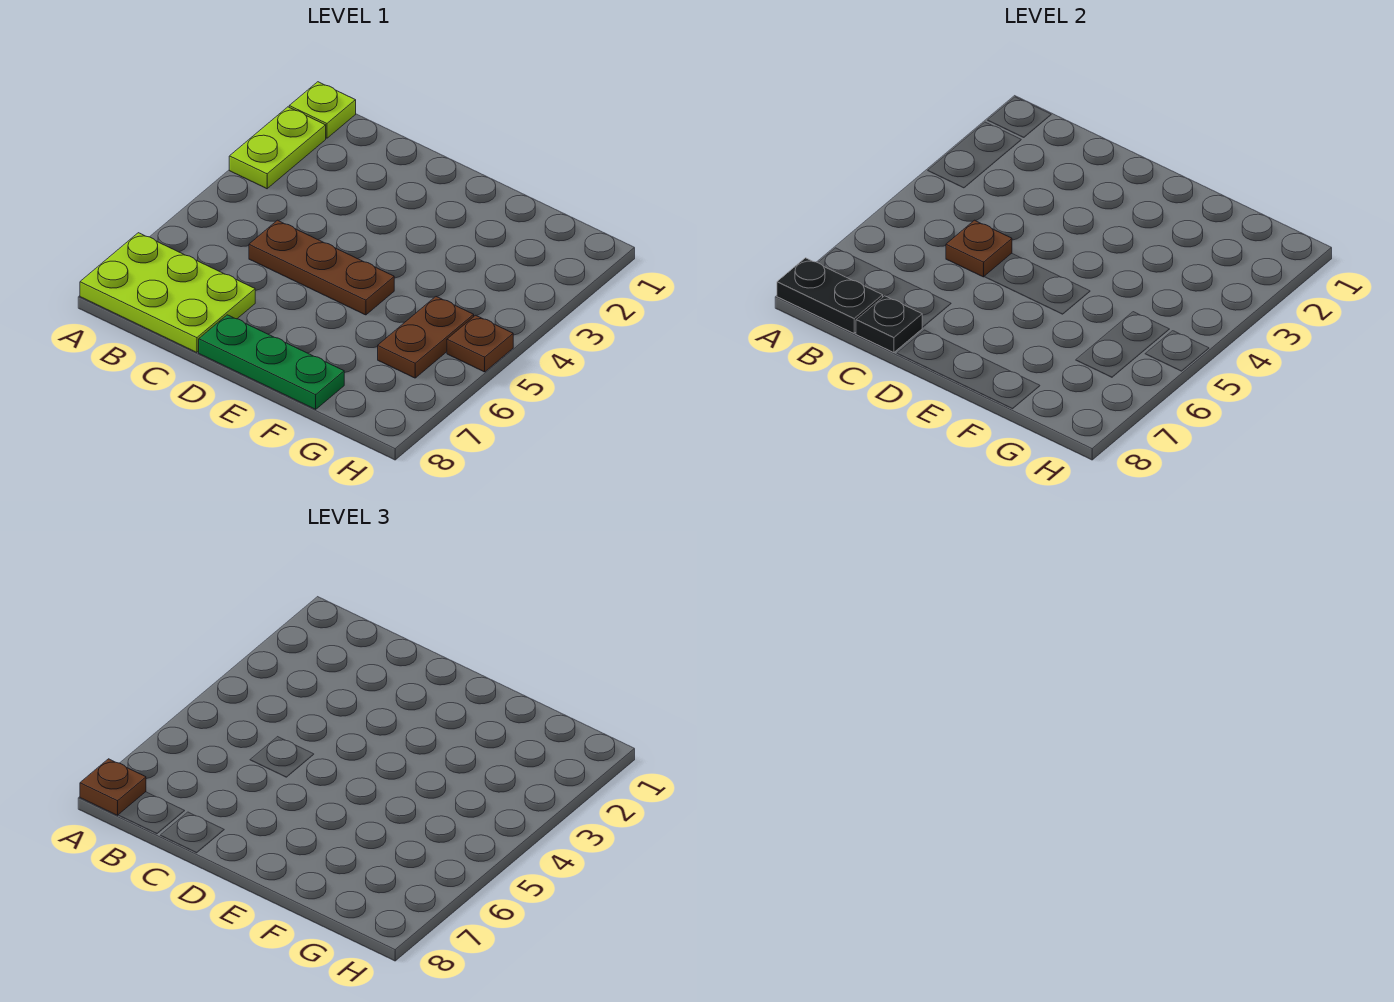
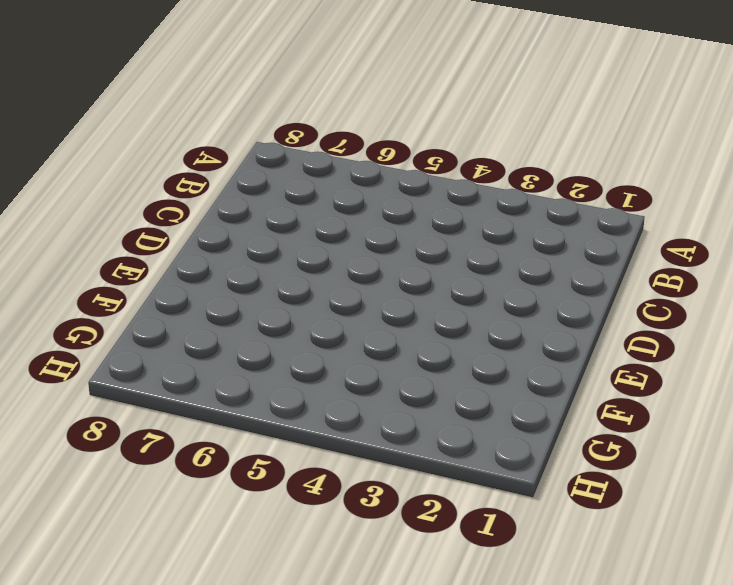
none -> lime 1x1 plate [289,82,356,138]
none -> lime 1x2 plate [229,107,326,189]

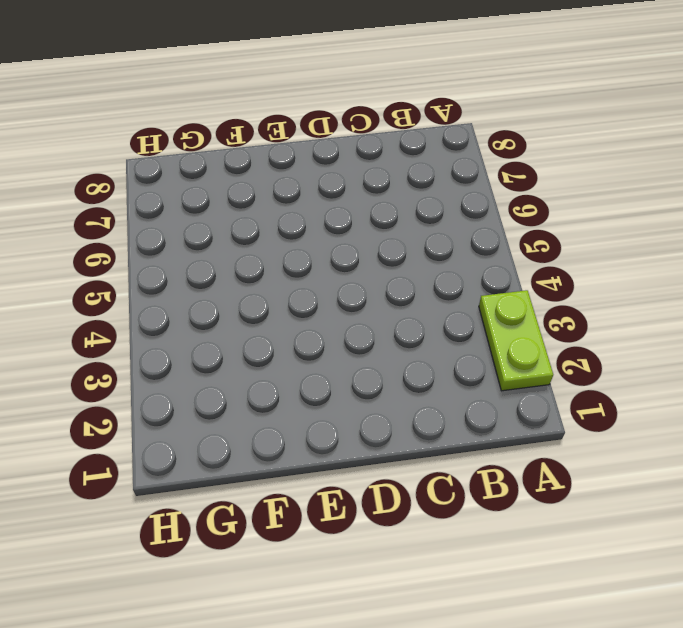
none -> lime 1x1 plate [289,82,356,138]
none -> lime 2x3 plate [80,233,255,352]

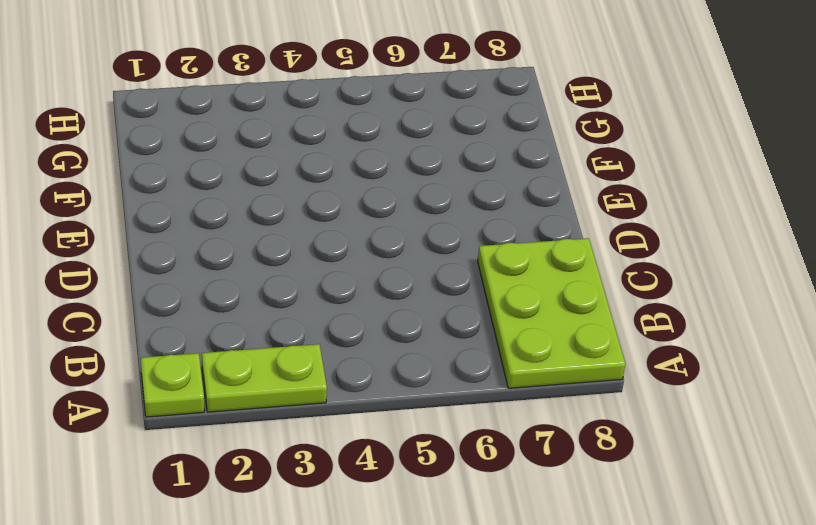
none -> brown 1x3 plate [249,220,394,315]
none -> green 1x3 plate [199,315,344,409]

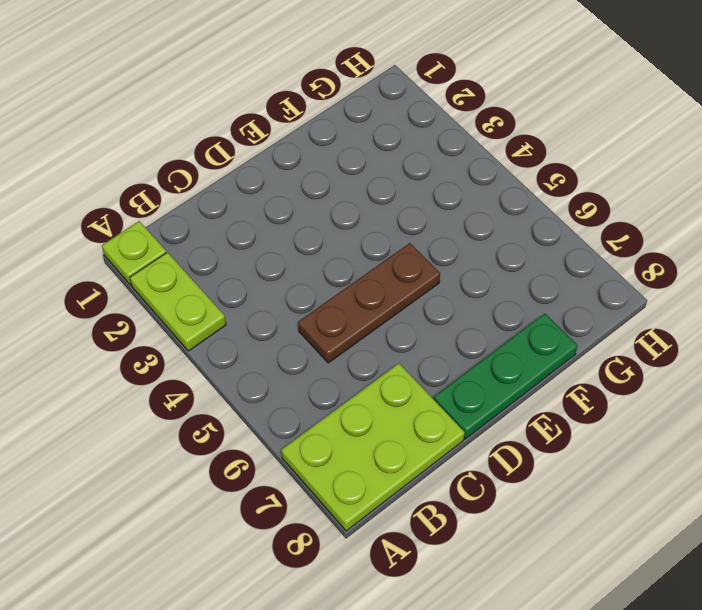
none -> brown 1x2 plate [378,297,474,378]
none -> brown 1x1 plate [447,315,513,372]

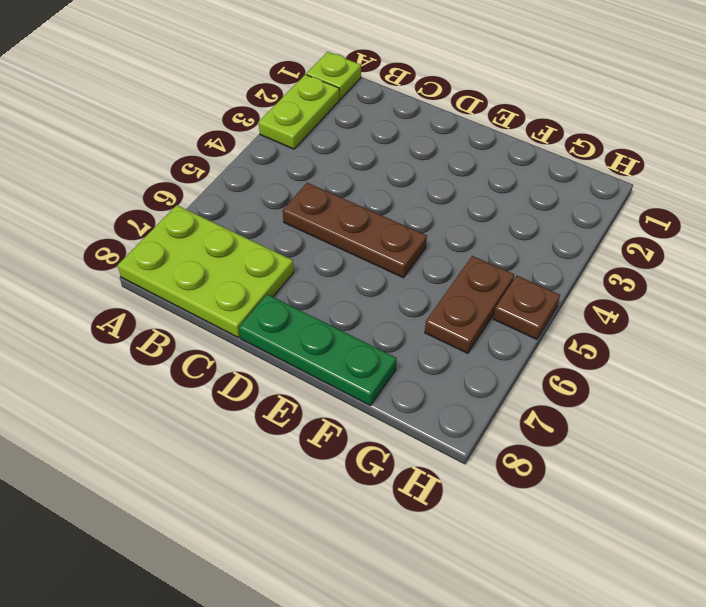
none -> black 1x2 plate [777,258,883,333]
none -> brown 1x1 plate [946,220,1012,277]

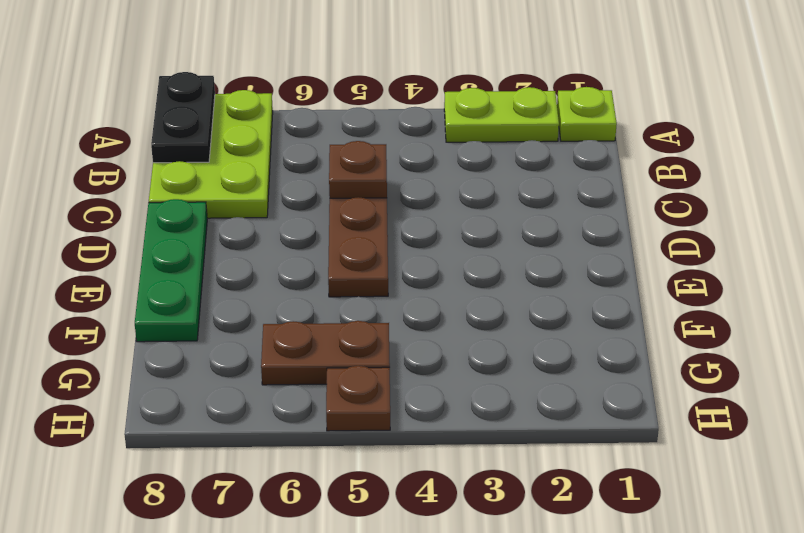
none -> black 1x1 plate [856,296,922,352]
none -> brown 1x1 plate [80,759,146,815]

